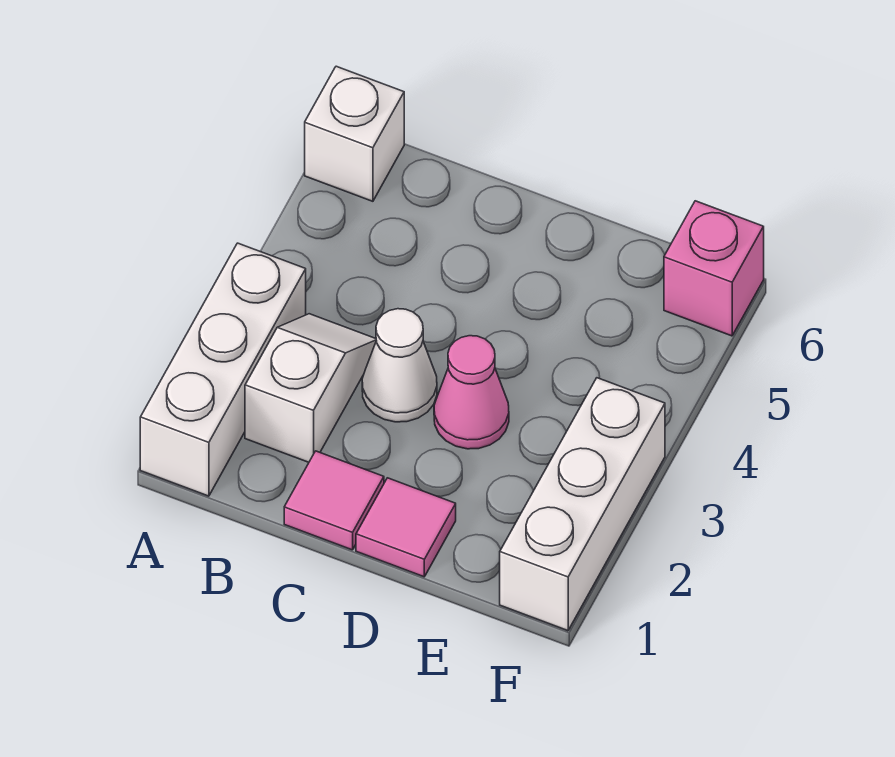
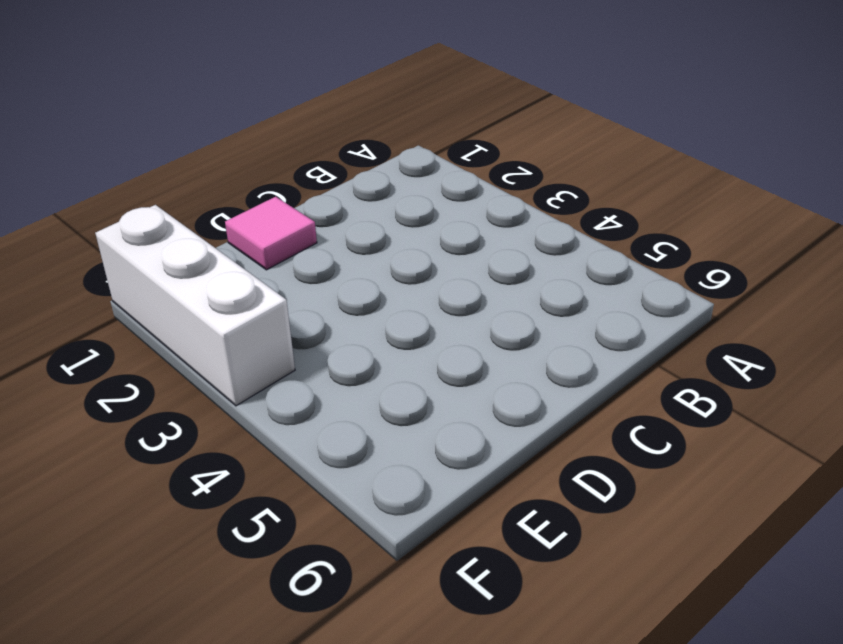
none -> white 1x3 brick [140,243,306,496]
none -> white 1x1 brick [305,66,404,201]

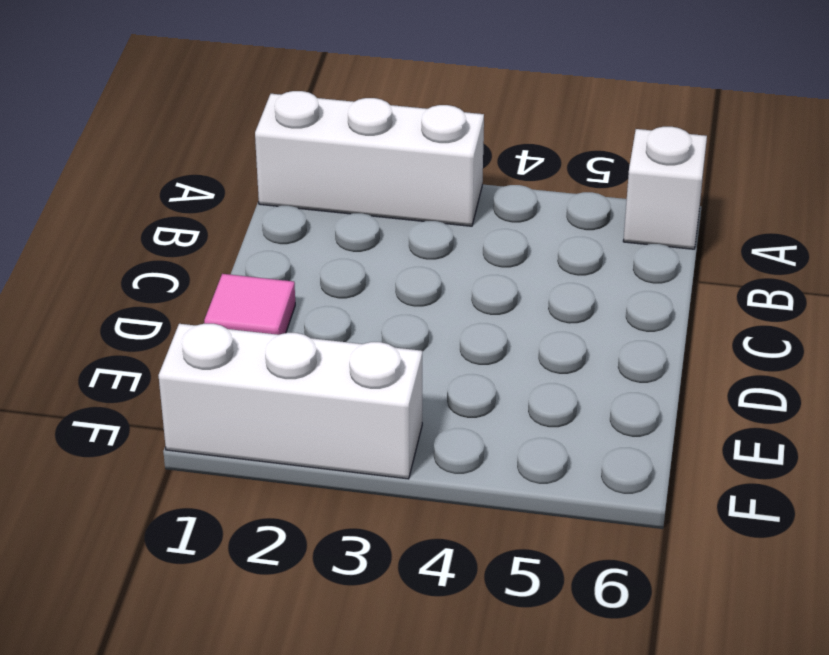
none -> white 1x2 slope [245,314,376,462]
none -> pink 1x1 tile [284,451,384,550]

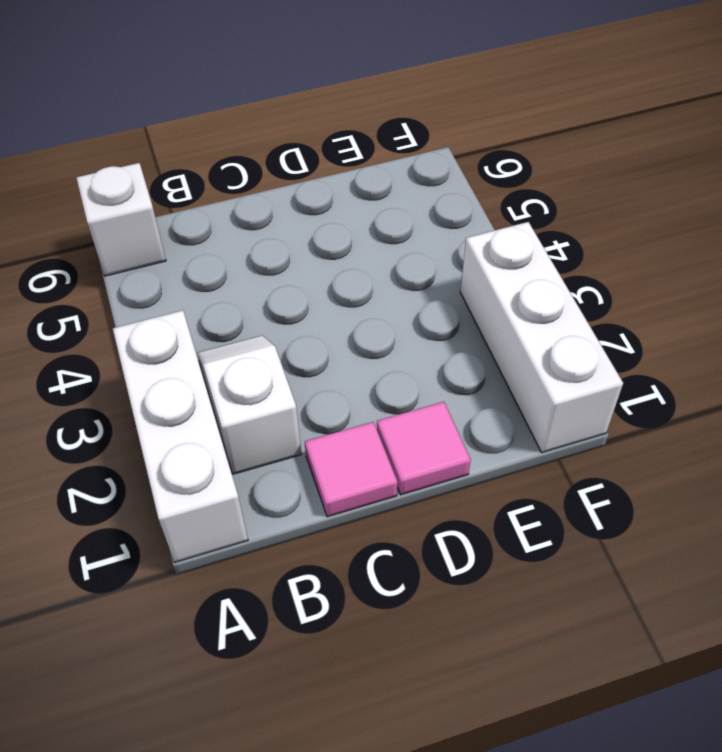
none -> white 1x1 cone [362,309,437,422]
none -> pink 1x1 cone [434,336,509,449]

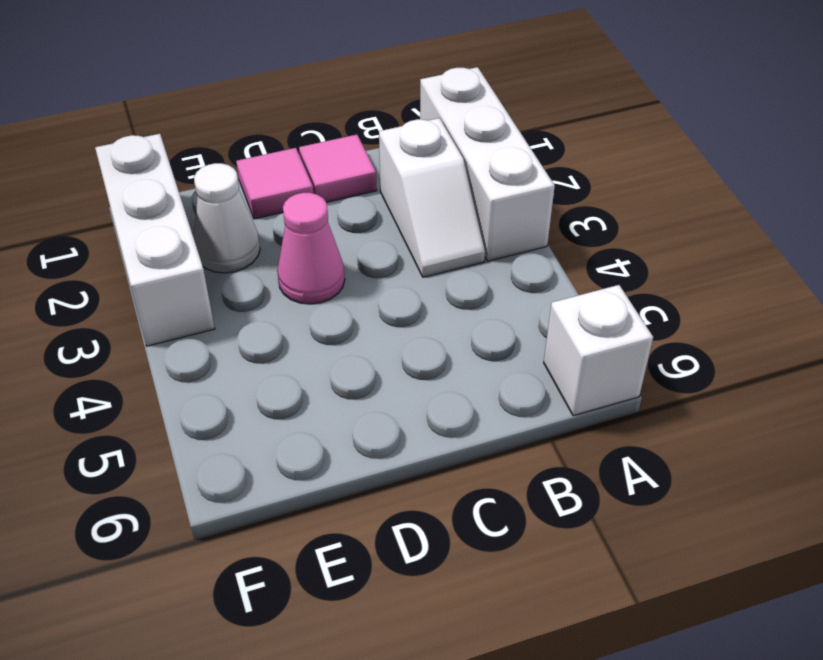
white 1x1 cone [194,163,260,273] -> white 1x1 cone moved to [362,309,437,422]
none -> pink 1x1 brick [664,201,764,336]

